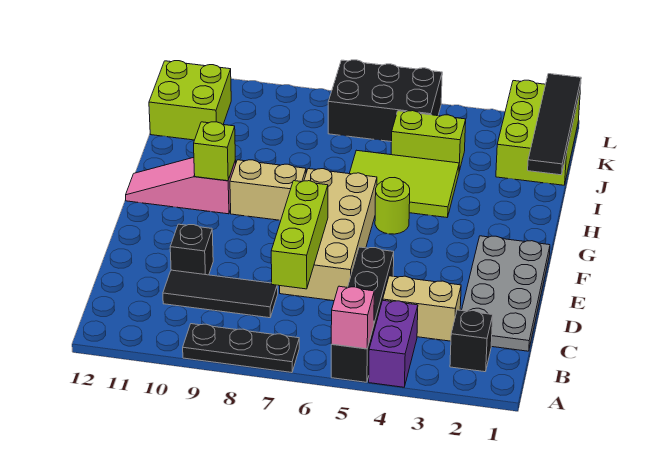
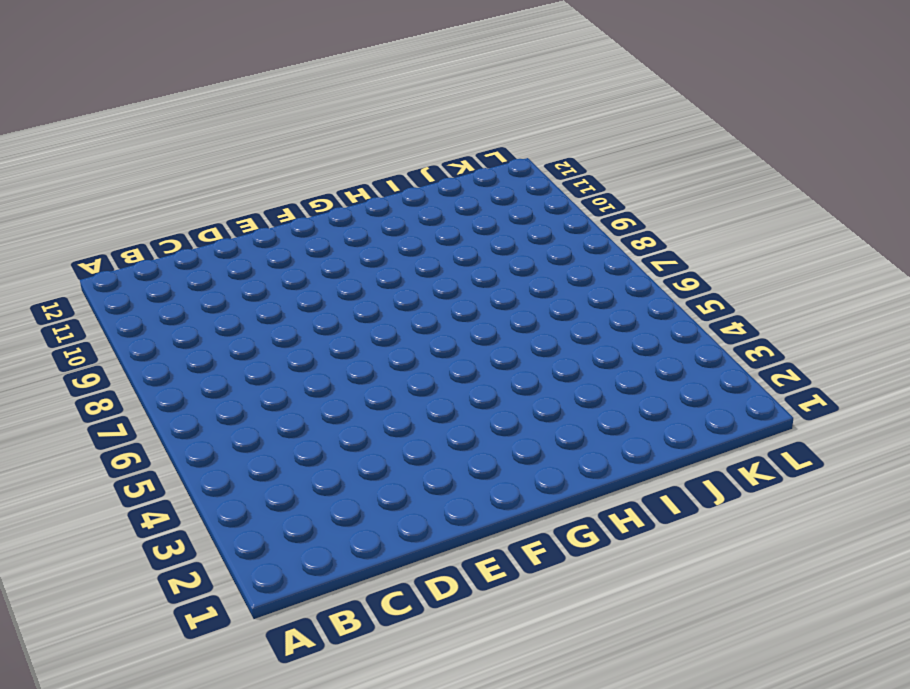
none -> purple 1x2 brick [369,300,418,387]
none -> black 1x4 brick [331,247,394,382]
none -> black 1x3 plate [183,324,299,373]

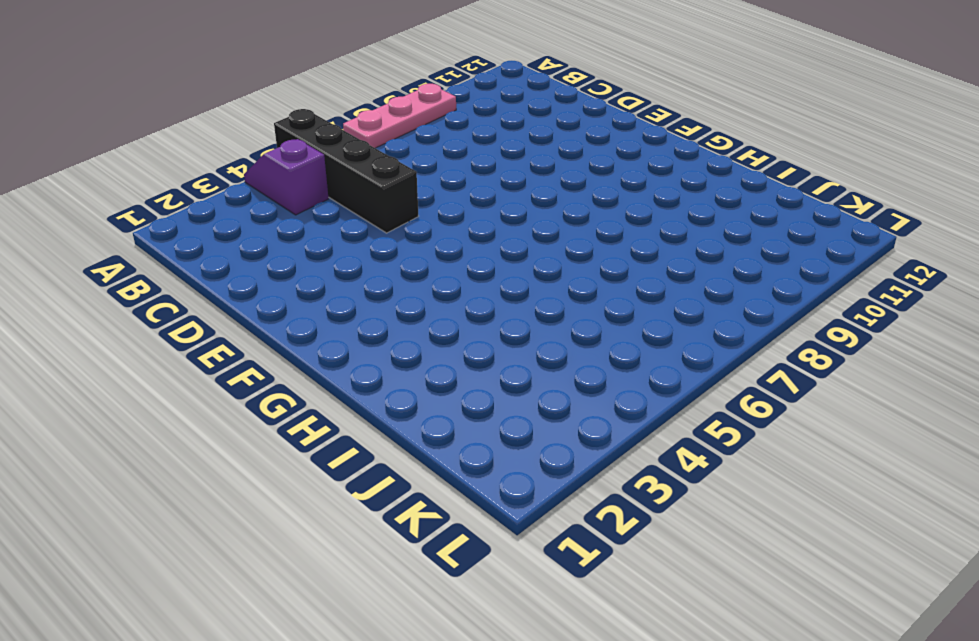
purple 1x2 slope [244,139,329,215] -> purple 1x2 brick [369,300,418,387]
pink 1x3 plate [343,84,456,148] -> black 1x3 plate [183,324,299,373]
none -> black 1x1 brick [450,310,493,372]
none -> grey 2x4 plate [462,236,550,351]
none -> tan 1x2 brick [383,276,461,341]

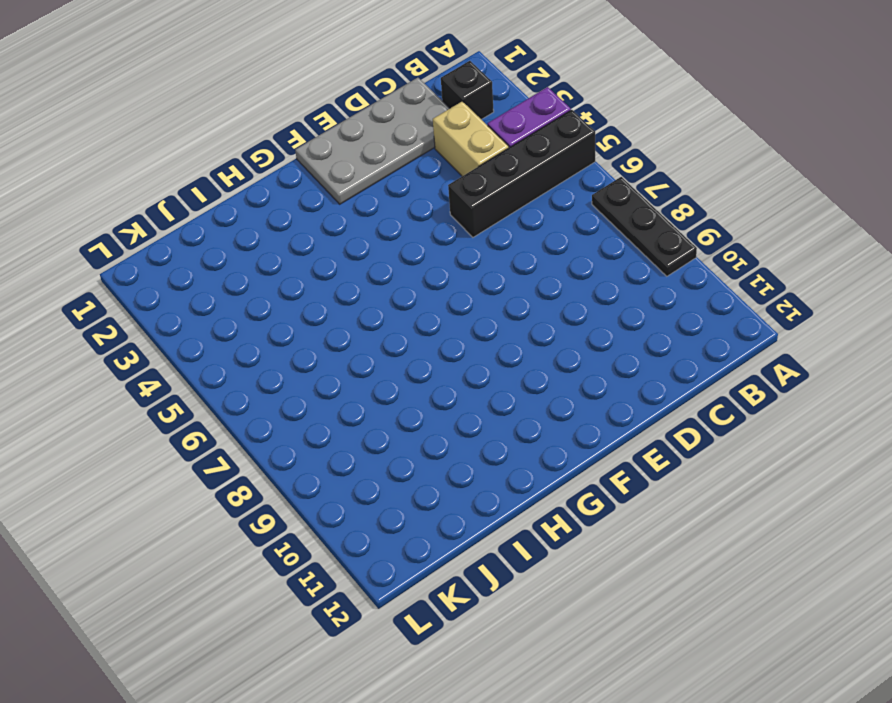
none -> black 1x3 tile [163,270,278,318]
none -> tan 2x4 brick [280,169,377,301]
none -> black 1x1 brick [170,224,213,275]

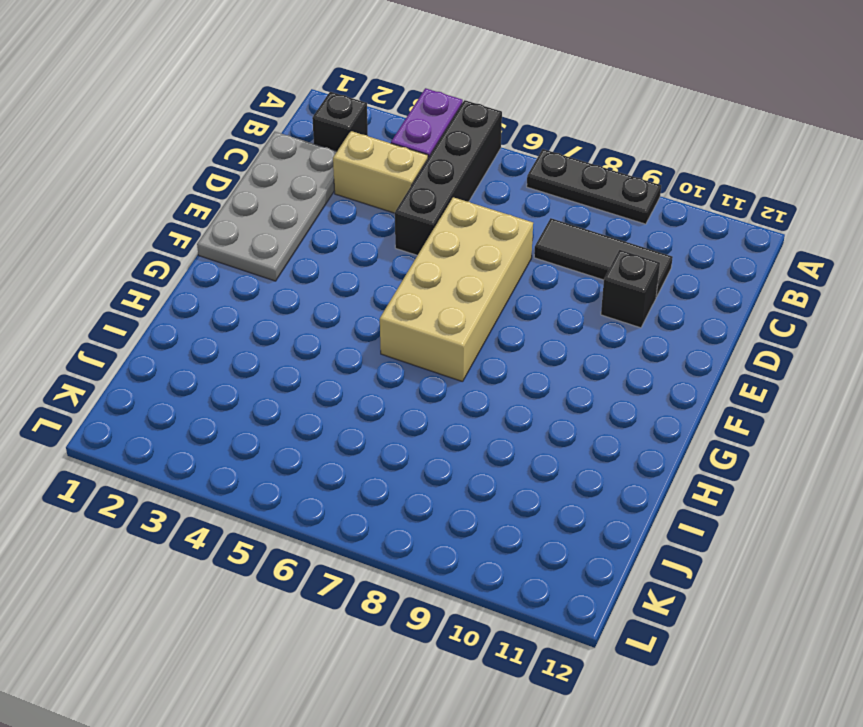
none -> lime 1x1 round brick [375,178,410,234]
none -> tan 1x2 brick [230,160,306,220]
none -> pink 1x3 slope [126,157,236,214]

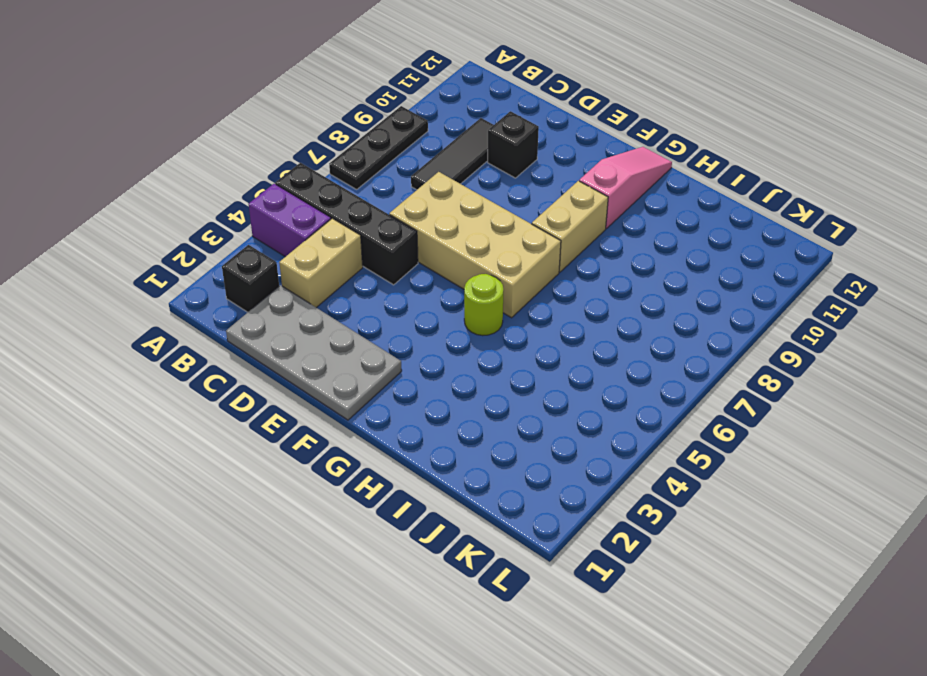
none -> lime 2x3 tile [349,150,459,217]
none -> lime 2x3 brick [496,80,580,185]
none -> lime 1x2 brick [391,111,466,171]

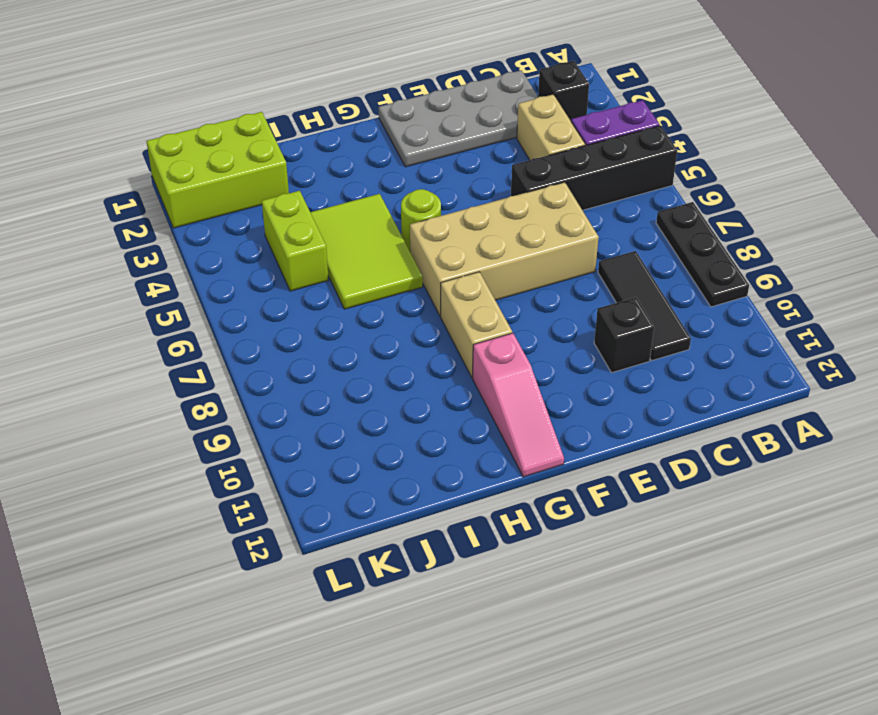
none -> lime 2x2 brick [149,61,231,140]
none -> black 2x3 brick [328,60,442,142]
none -> pink 1x1 brick [331,286,374,349]

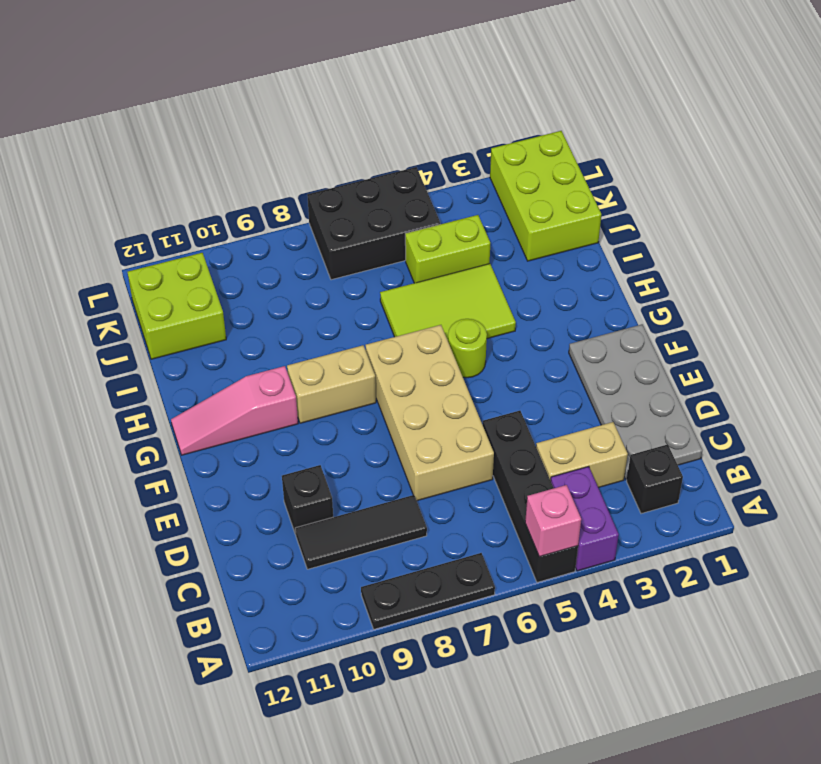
none -> lime 1x3 brick [271,181,328,289]
none -> lime 1x1 brick [194,122,235,181]
none -> black 1x4 tile [528,74,581,175]

